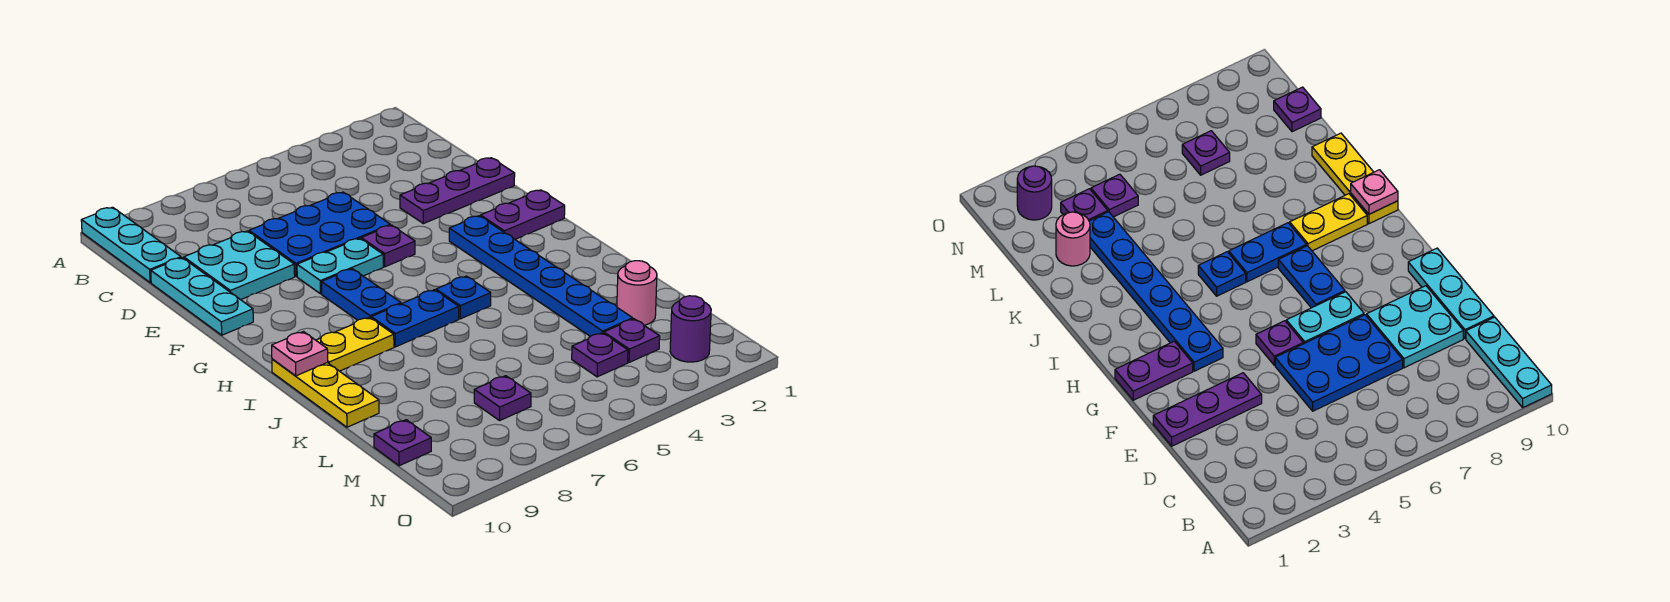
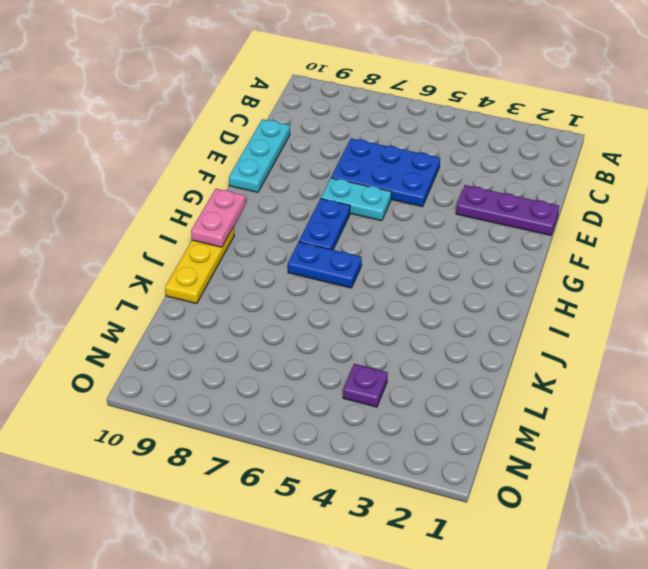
pink 1x2 plate [191,189,246,247] -> pink 1x1 plate [272,332,328,376]
none -> cyan 1x3 plate [81,207,181,283]
none -> cyan 2x2 plate [184,231,295,300]
none -> purple 1x1 plate [361,225,415,267]

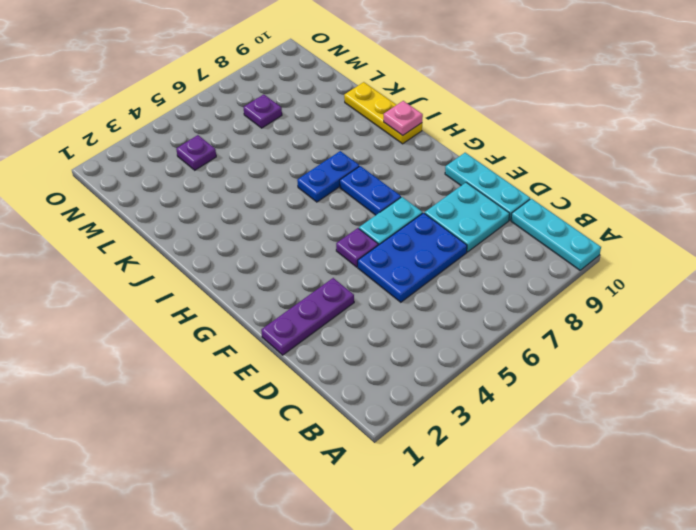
none -> purple 1x2 plate [481,190,565,239]
none -> blue 1x6 plate [449,216,633,336]
none -> blue 1x1 plate [436,276,491,319]

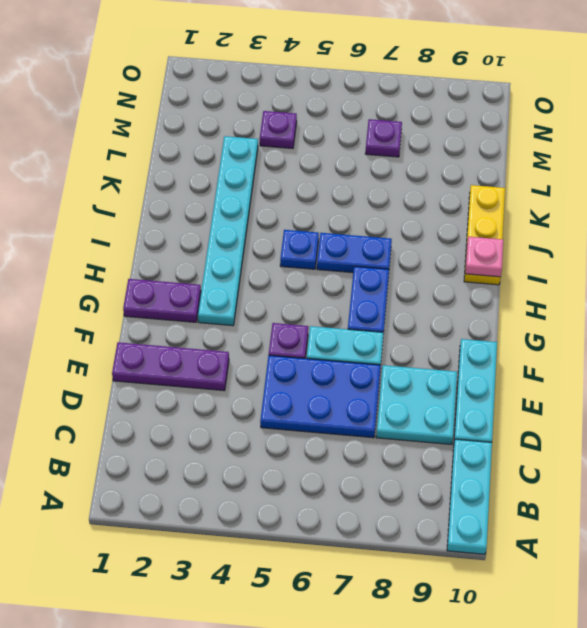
cyan 1x6 plate [198,136,258,326] -> blue 1x6 plate [449,216,633,336]
none -> yellow 1x2 plate [316,317,394,371]
none -> pink 1x1 round brick [617,261,657,325]
none -> purple 1x1 plate [604,319,660,362]

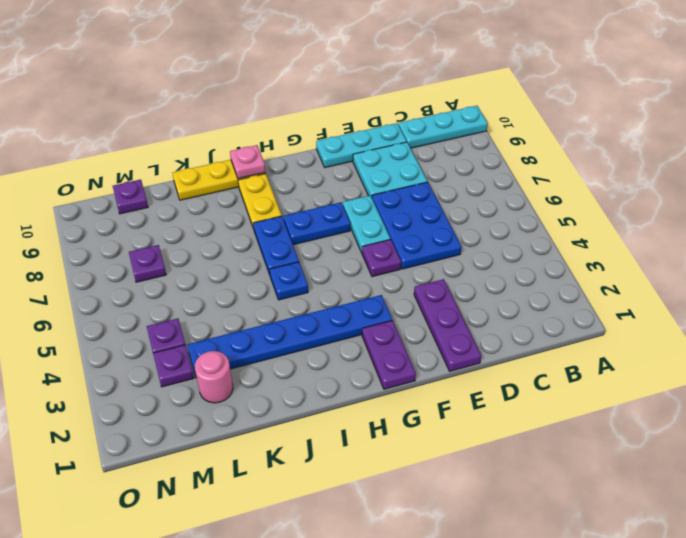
none -> purple 1x1 round brick [670,296,711,362]

